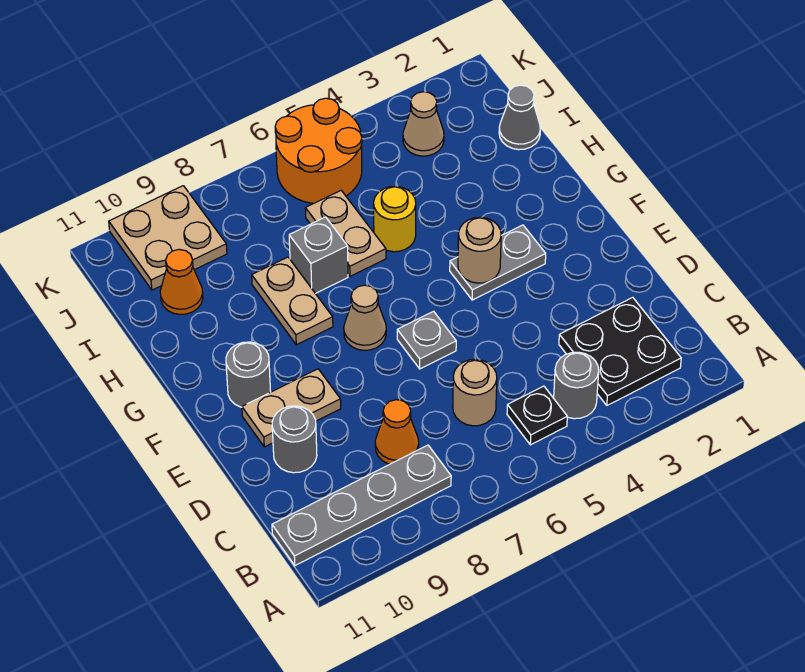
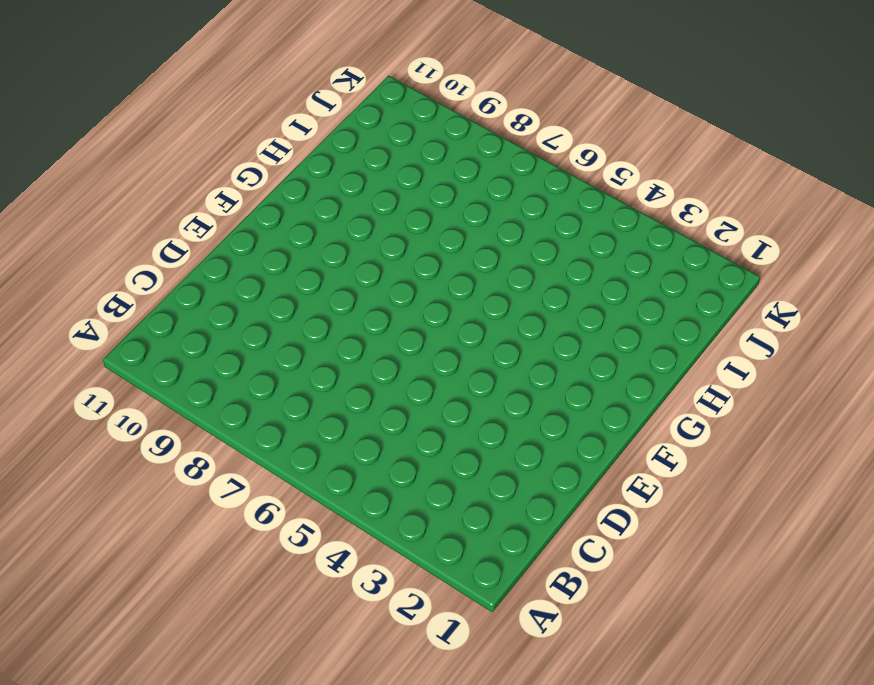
none -> black 2x2 plate [559,297,681,405]
none -> grey 1x1 round brick [554,352,599,419]
none -> black 1x1 plate [507,386,567,445]

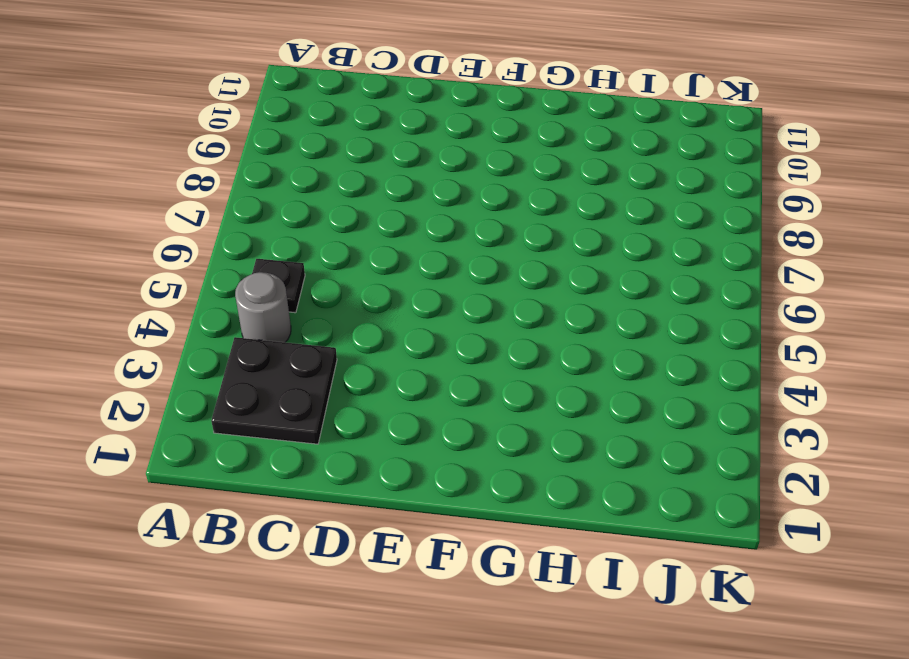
none -> grey 1x4 plate [272,445,451,566]
none -> tan 1x1 round brick [453,359,497,426]
none -> orange 1x1 cone [375,400,419,464]

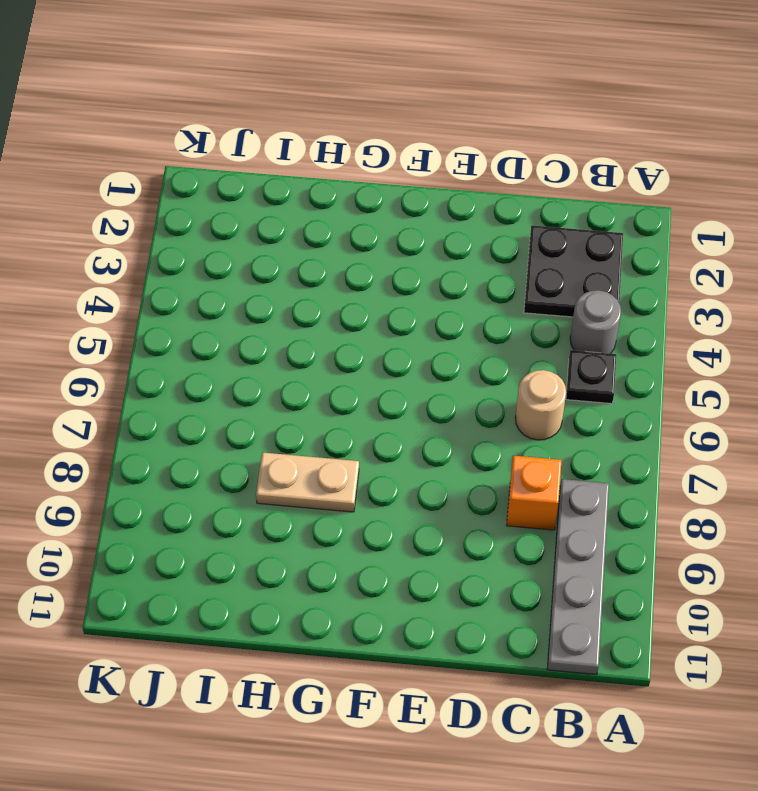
orange 1x1 brick [507,456,562,530] -> orange 1x1 cone [375,400,419,464]
none -> grey 1x1 round brick [272,406,317,473]
none -> grey 1x1 plate [397,311,456,369]
none -> tan 1x2 plate [242,369,341,447]

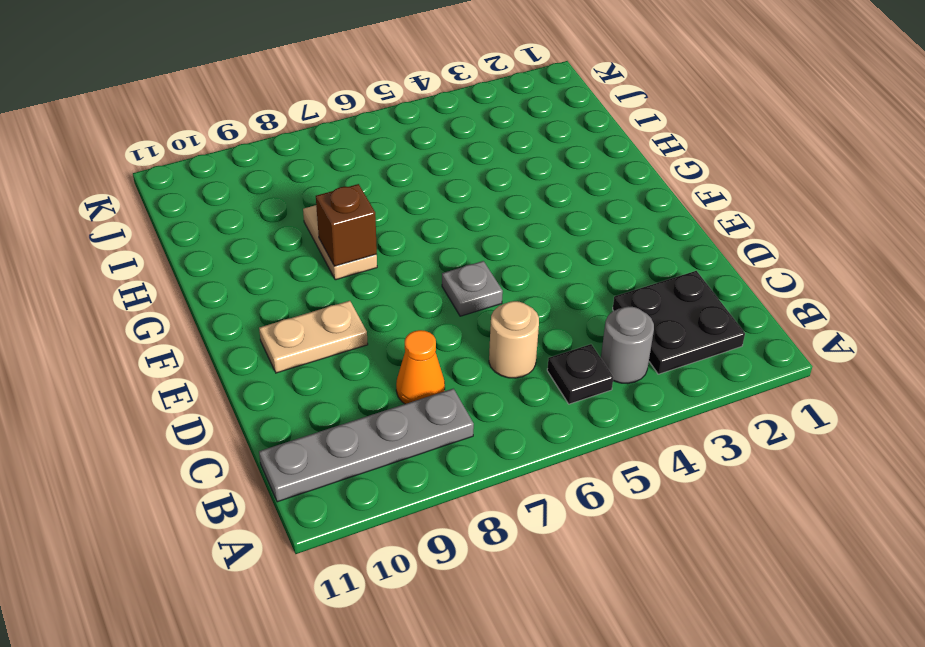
brown 1x1 brick [316,184,377,266] -> none
none -> grey 1x1 round brick [272,406,317,473]
none -> grey 1x2 plate [450,225,546,300]
none -> tan 1x1 cone [344,285,386,350]

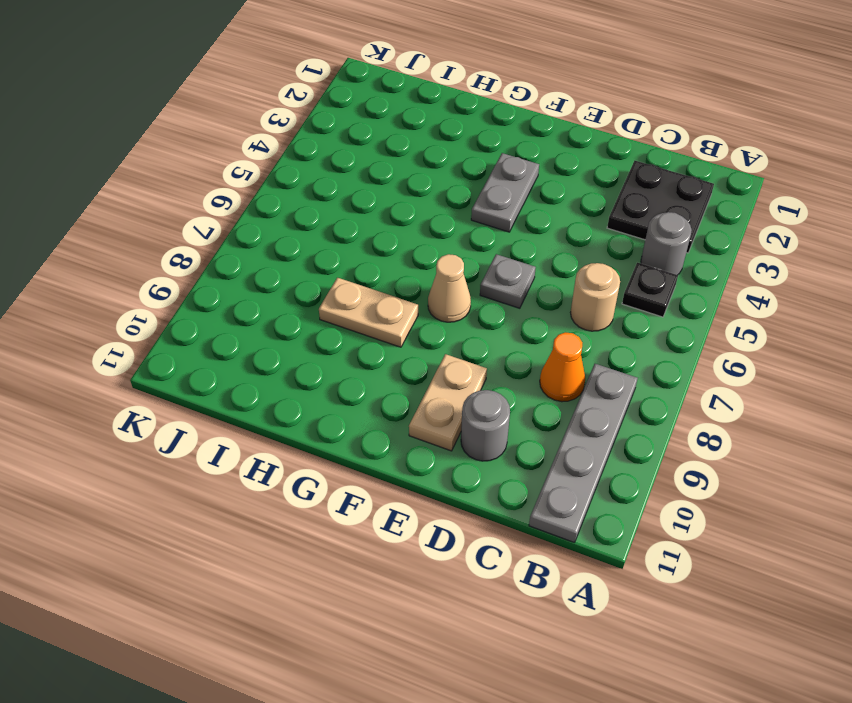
none -> grey 1x1 round brick [226,342,271,407]
none -> yellow 1x1 round brick [374,186,416,252]
none -> tan 1x2 plate [305,191,386,276]

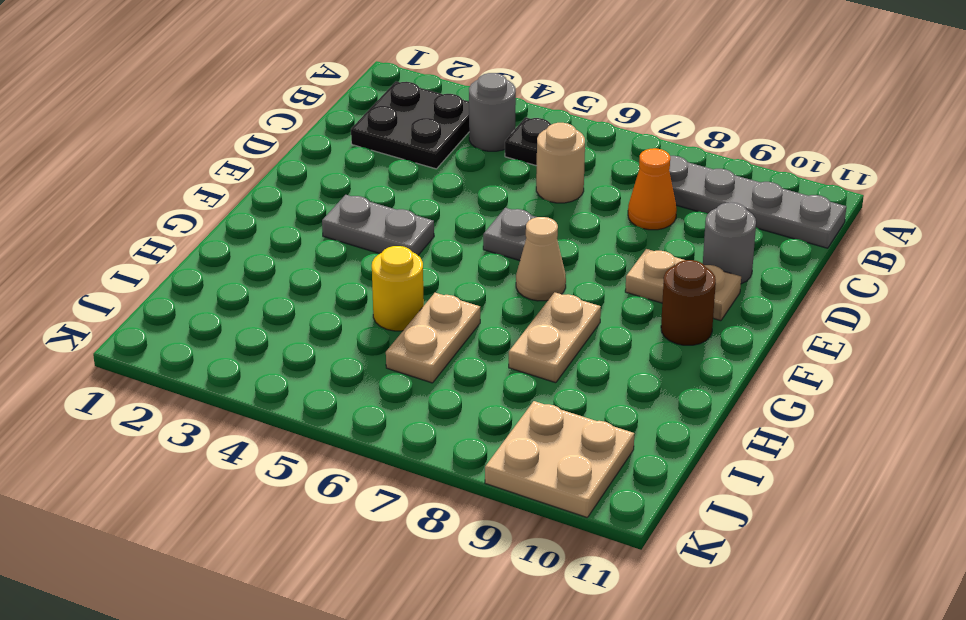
brown 1x1 round brick [661,260,716,345] -> grey 1x1 round brick [226,342,271,407]
none -> grey 1x1 brick [289,217,348,294]
none -> grey 1x1 cone [499,85,540,150]
none -> orange 1x1 cone [160,249,203,315]

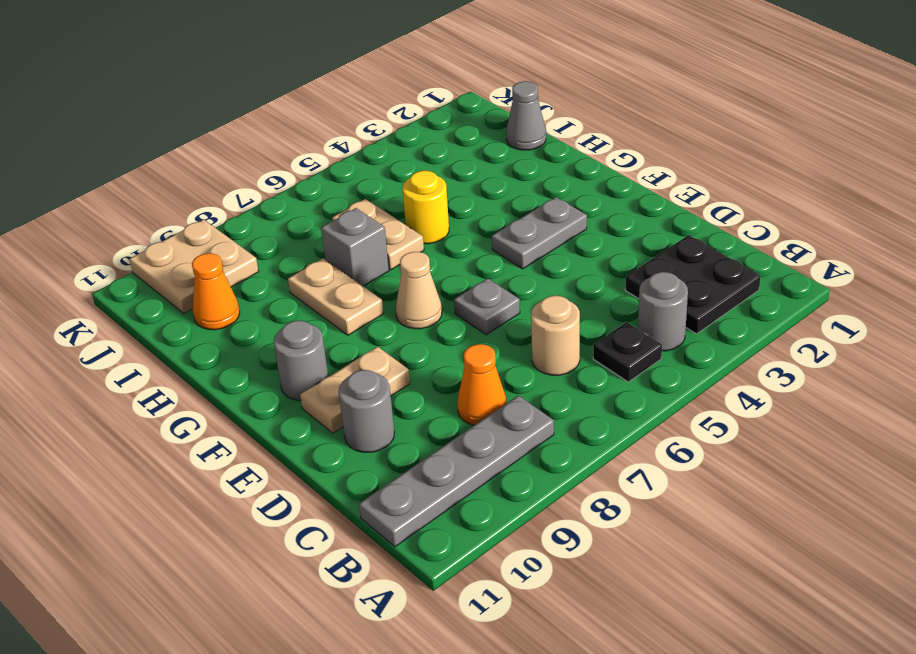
none -> tan 1x1 cone [403,92,444,156]
none -> orange 2x2 round brick [275,98,362,203]
none -> tan 1x1 round brick [458,217,501,283]

